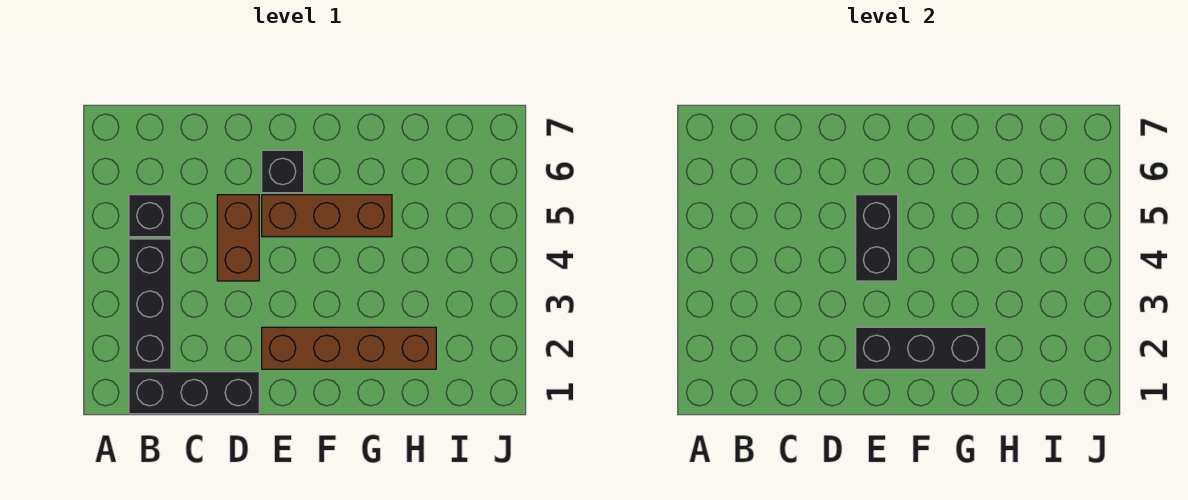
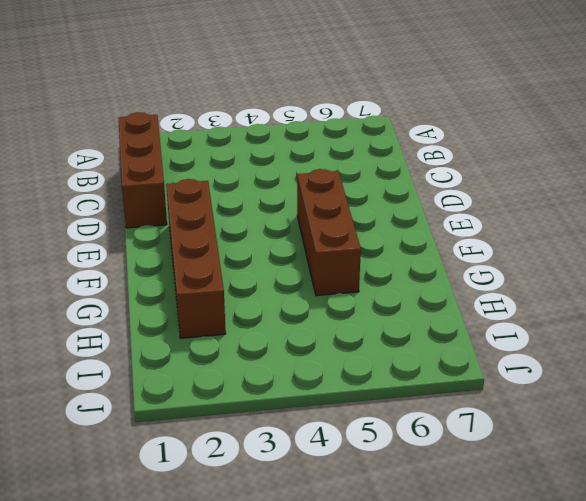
brown 1x3 brick [118,112,167,228] -> black 1x3 brick [129,372,259,414]
none -> black 1x3 brick [129,239,171,369]
none -> black 1x1 brick [129,195,171,237]

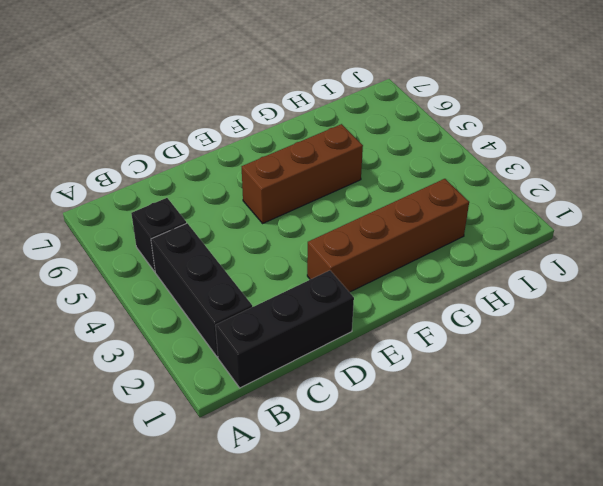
none -> brown 1x2 brick [217,195,259,281]
none -> black 1x1 brick [262,150,304,193]

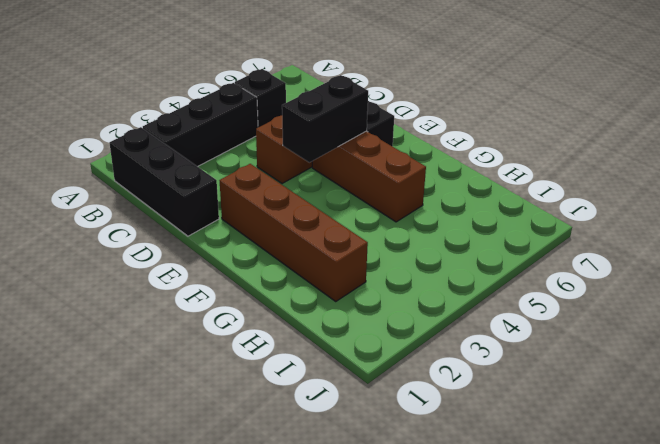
none -> black 1x3 brick [856,327,986,369]

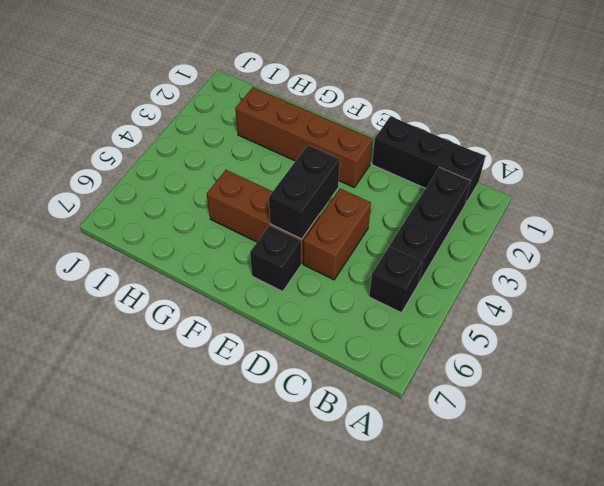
none -> black 1x3 brick [856,327,986,369]

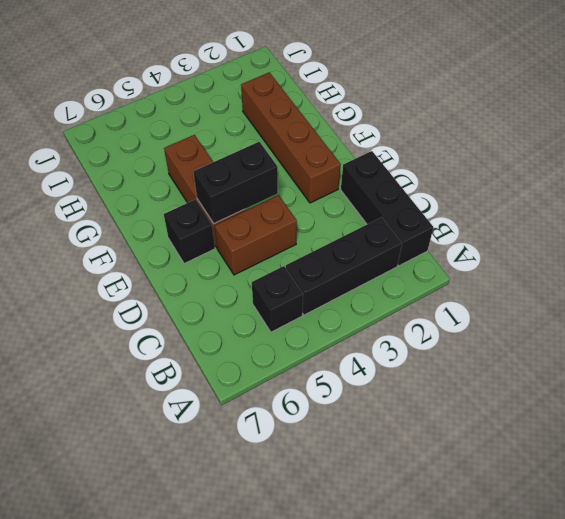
none -> black 1x3 brick [856,327,986,369]

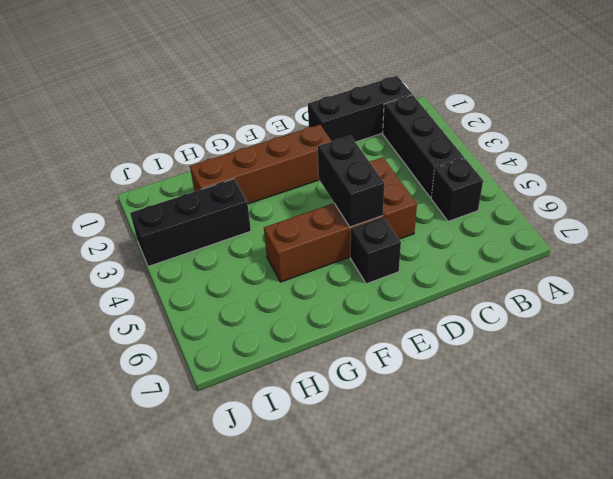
black 1x3 brick [130,179,251,267] -> black 1x3 brick moved to [856,327,986,369]

